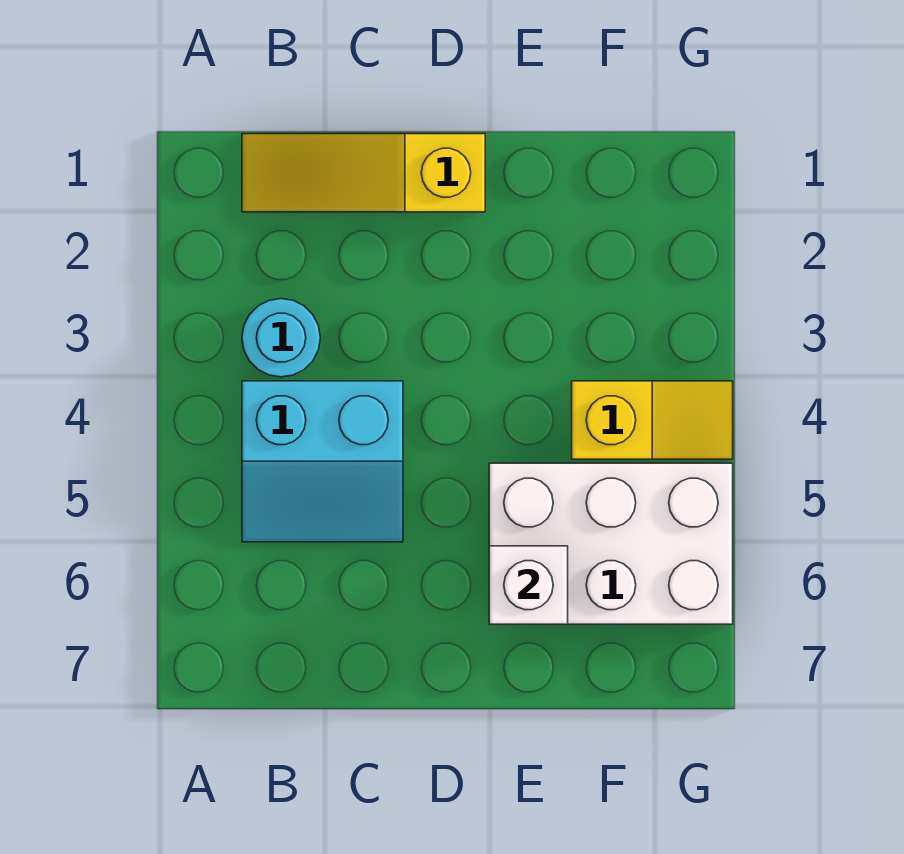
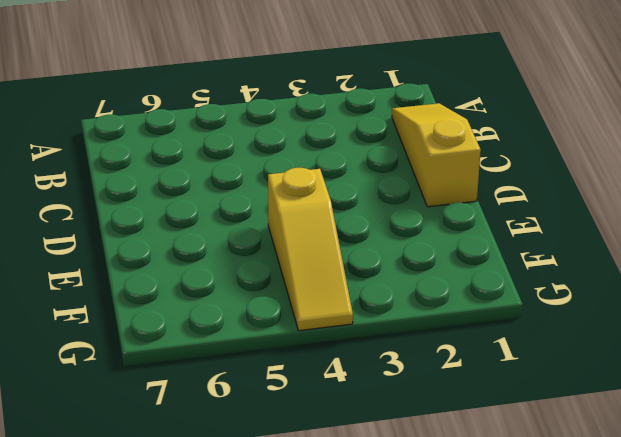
yellow 1x3 slope [268,168,353,331] -> yellow 1x2 slope [572,381,733,459]
none -> cyan 1x1 round brick [242,299,320,377]
none -> cyan 2x2 slope [242,381,403,542]

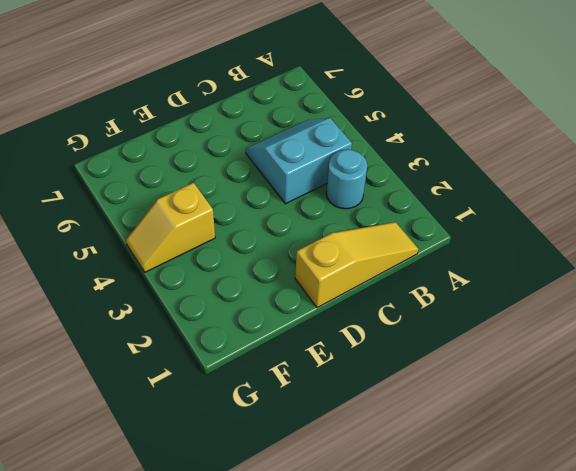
none -> white 2x3 brick [489,463,733,624]
none -> white 1x1 brick [489,546,568,624]

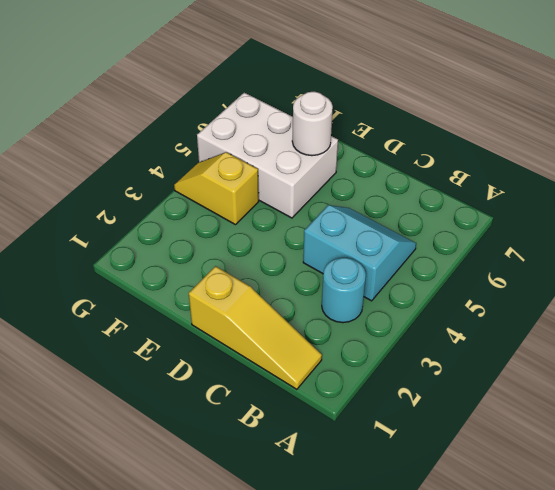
white 1x1 round brick [292,92,333,156] -> white 1x1 brick [489,546,568,624]

